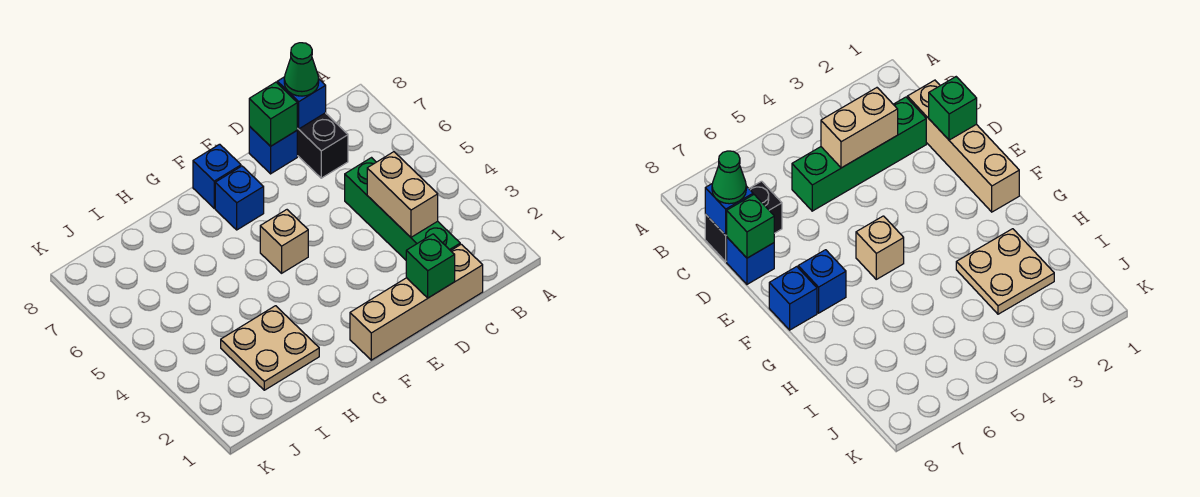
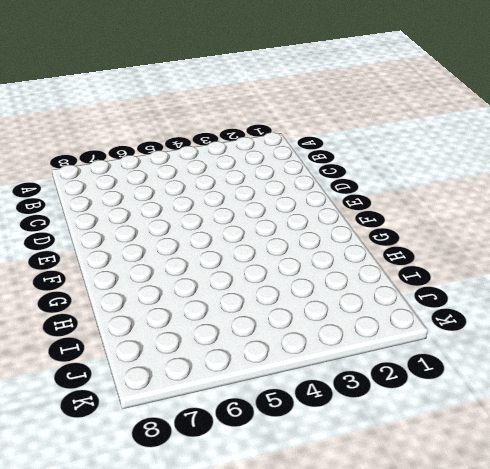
none -> tan 1x4 brick [350,244,483,360]
none -> green 1x4 brick [345,158,460,260]
none -> black 1x2 brick [297,113,348,178]

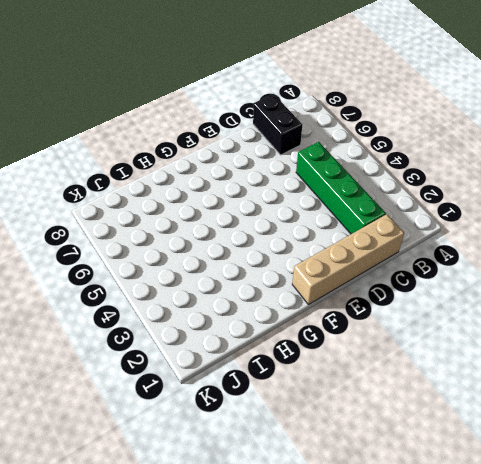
none -> blue 1x1 brick [249,126,297,174]
none -> tan 1x1 brick [260,210,308,273]
none -> blue 1x1 brick [215,166,264,230]

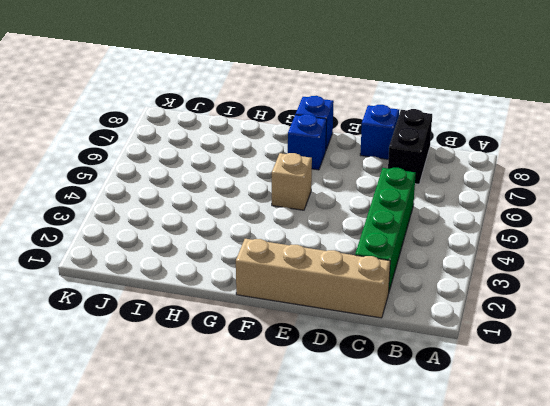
none -> tan 2x2 plate [221,306,319,390]
none -> tan 1x2 brick [367,152,438,237]
none -> blue 1x1 brick [277,77,326,129]

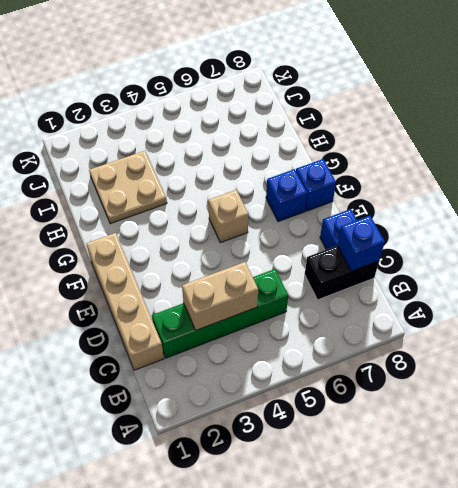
none -> green 1x1 brick [406,234,455,298]
none -> green 1x1 brick [249,82,297,146]
none -> green 1x1 cone [284,43,319,96]

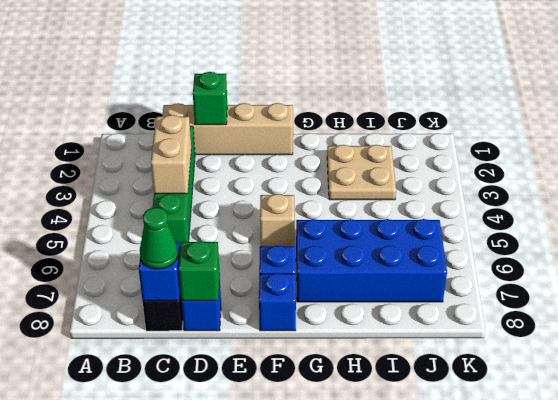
blue 2x4 brick [296,219,447,302] -> none

